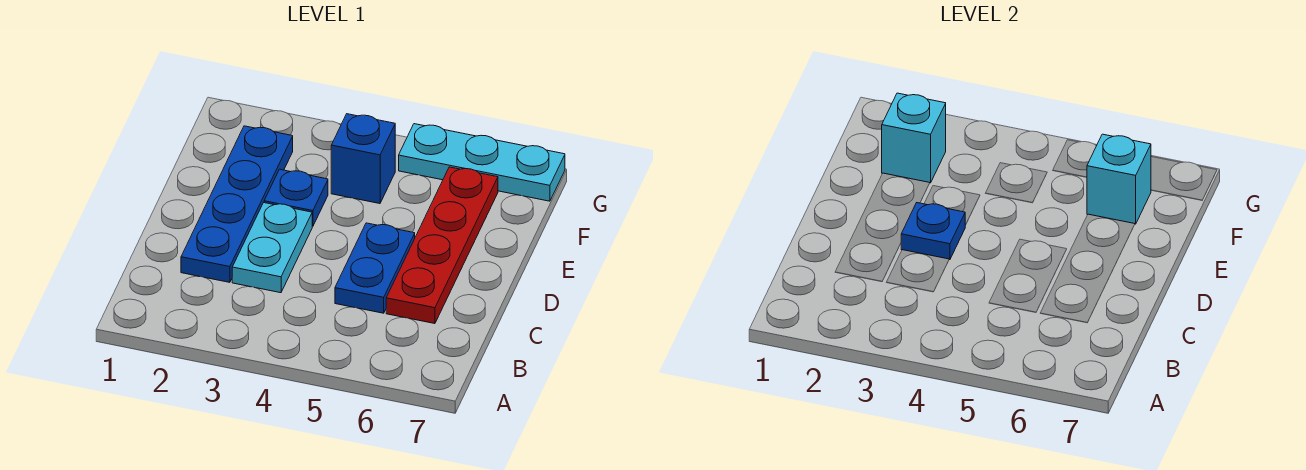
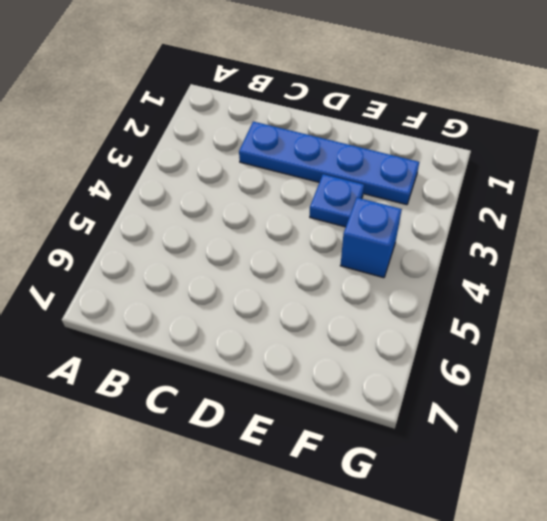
none -> cyan 1x2 plate [232,203,312,293]
none -> blue 1x2 plate [335,223,415,313]

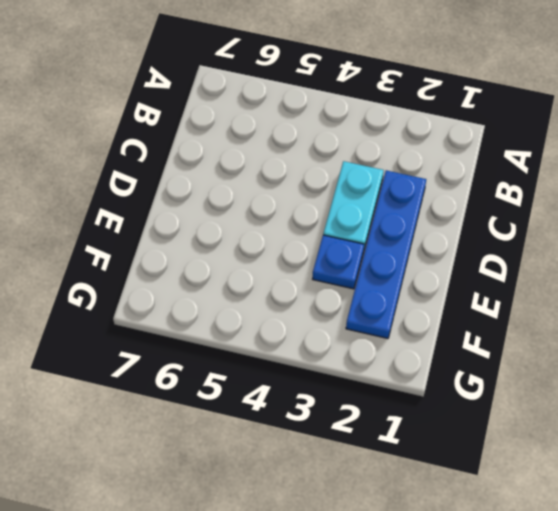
none -> blue 1x2 plate [335,223,415,313]
none -> red 1x4 plate [386,167,498,324]

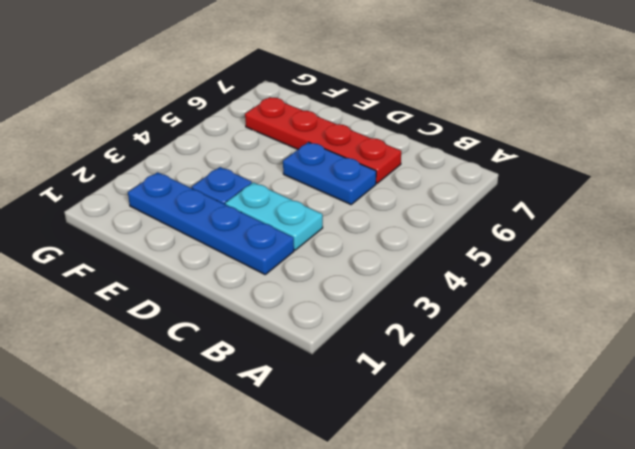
none -> blue 1x1 brick [331,114,395,204]
none -> cyan 1x3 plate [399,124,565,201]

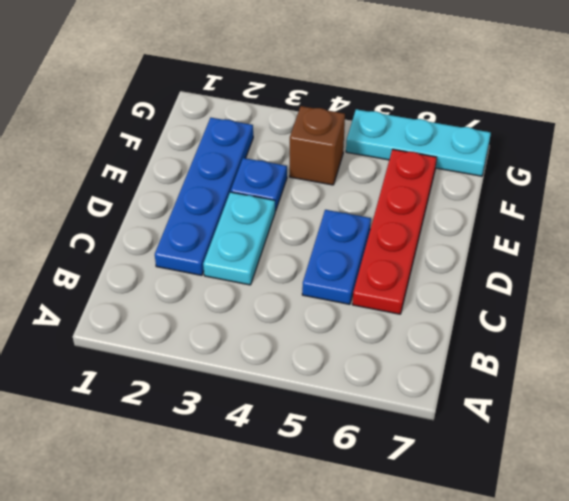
brown 1x1 brick [290,106,345,185] -> blue 1x1 brick [331,114,395,204]
none -> blue 1x1 plate [901,203,965,260]
none -> cyan 1x1 brick [882,93,946,183]

